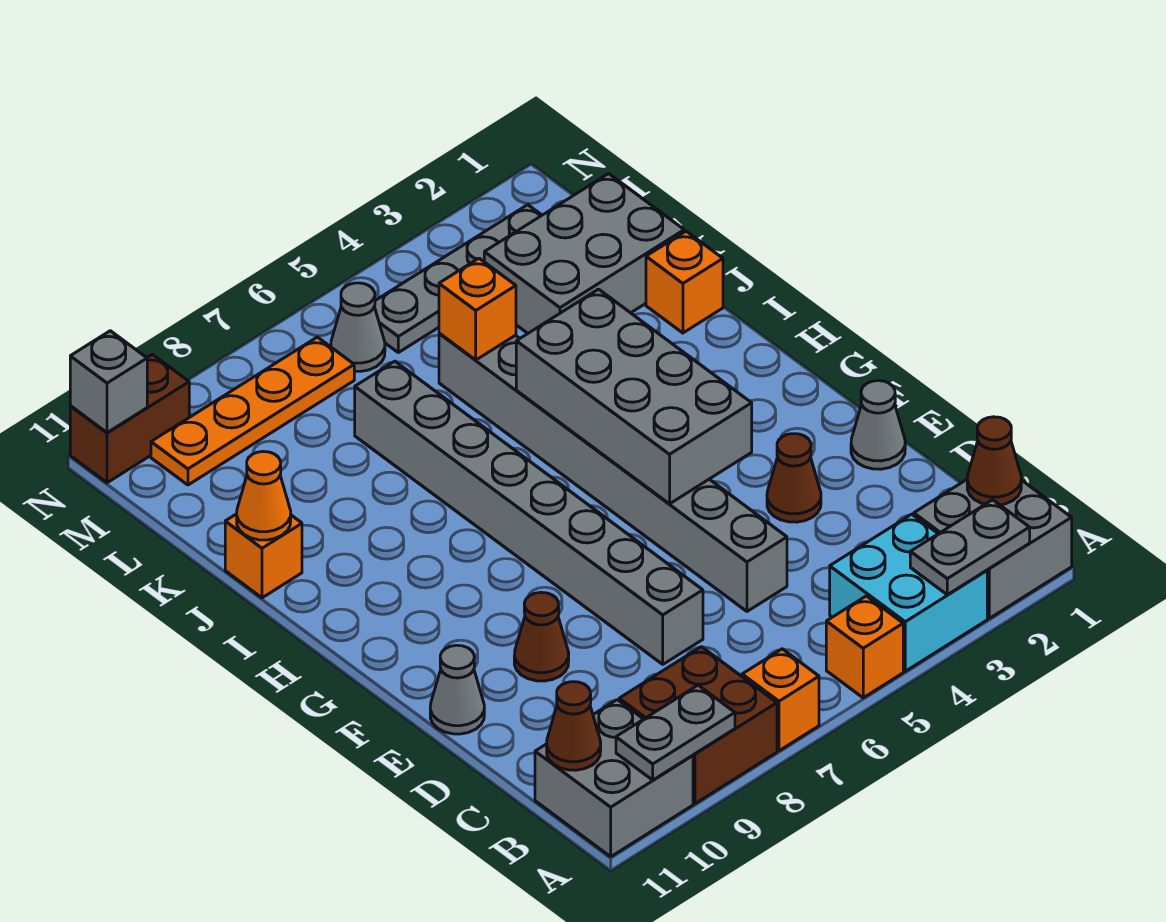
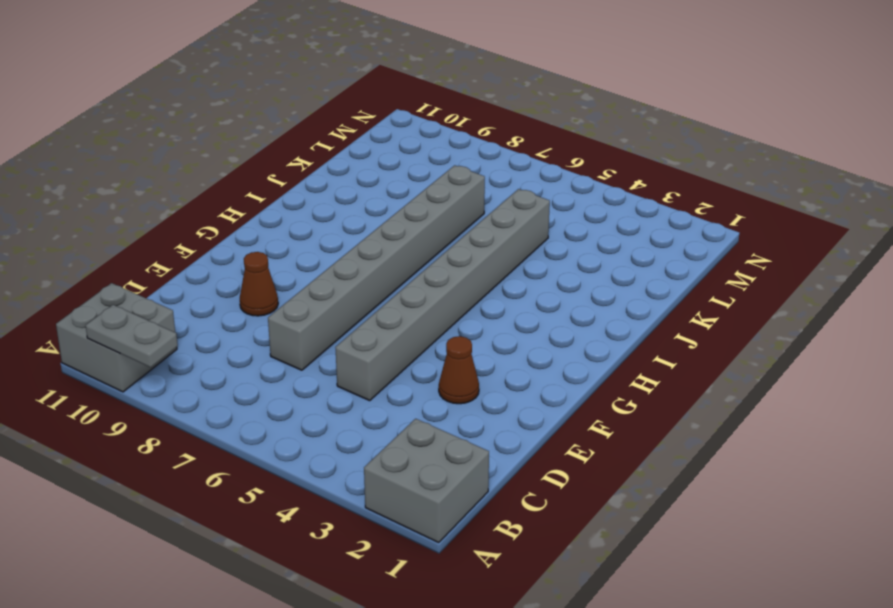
none -> cyan 2x2 brick [830,514,987,671]
none -> orange 1x1 brick [826,596,903,698]
none -> orange 1x1 brick [742,649,819,751]

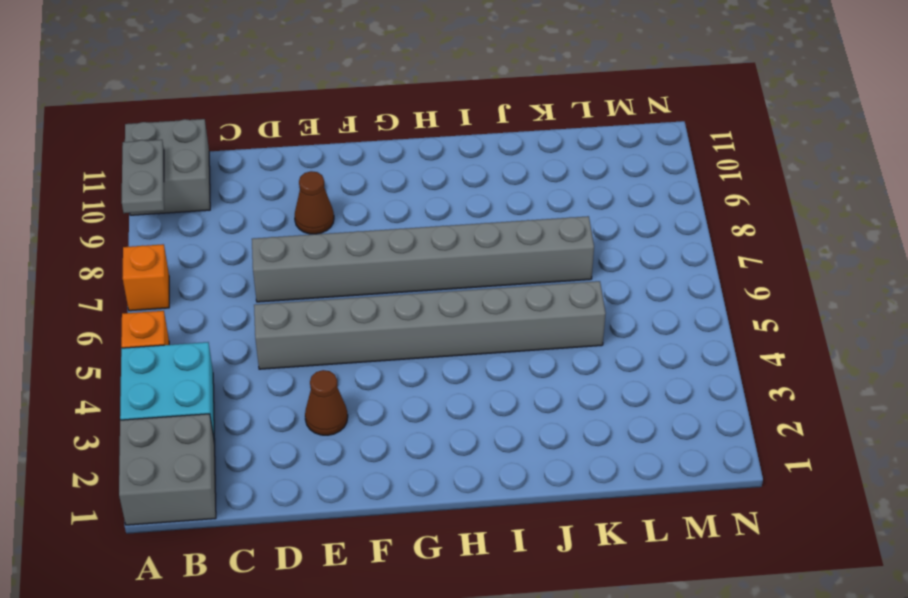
none -> brown 2x2 brick [619,647,777,804]
none -> grey 1x1 cone [851,381,905,469]
none -> grey 1x1 cone [430,645,484,734]

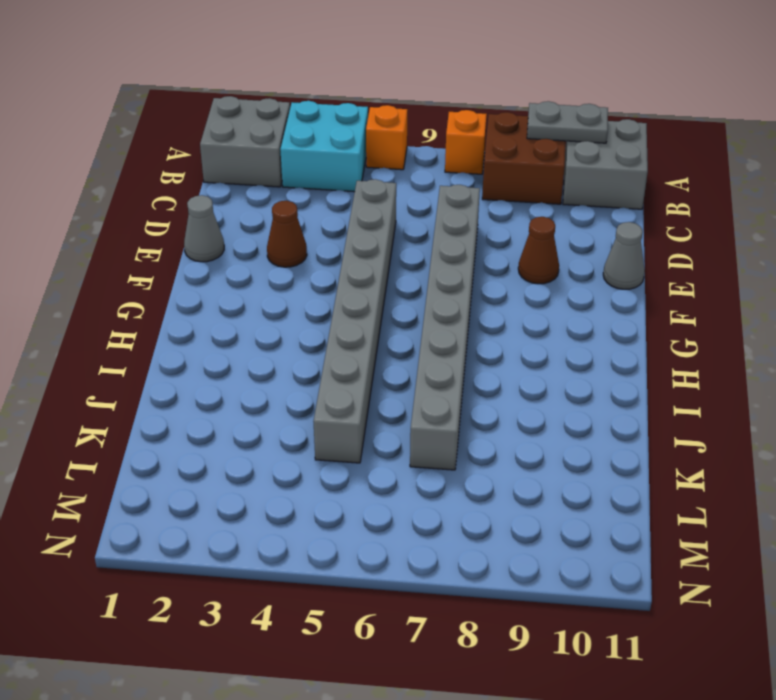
none -> orange 1x1 brick [646,231,723,333]
none -> orange 1x1 brick [225,514,302,598]
none -> grey 2x3 brick [484,174,684,333]

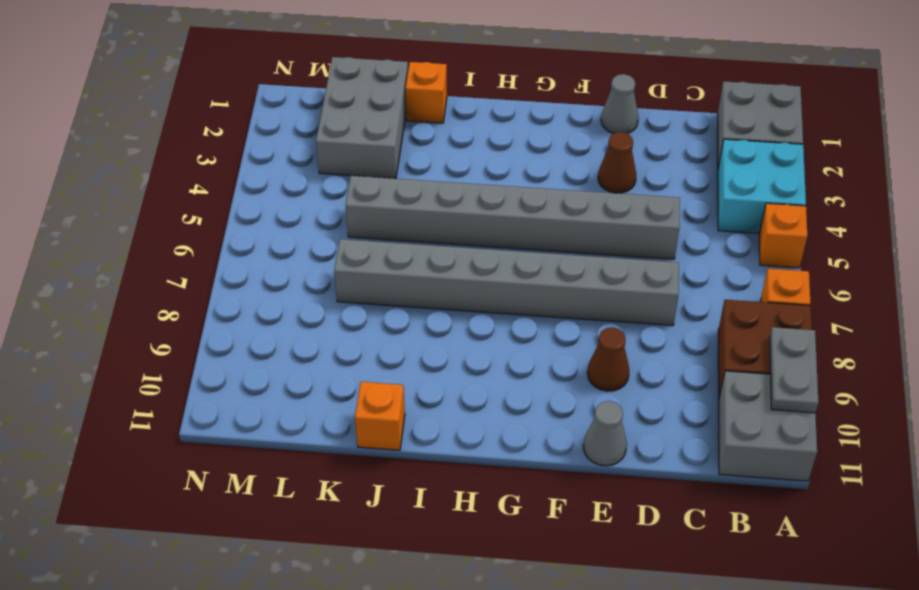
none -> grey 1x4 plate [374,205,542,353]
none -> grey 1x1 cone [331,283,385,371]
none -> orange 1x4 plate [151,337,354,485]

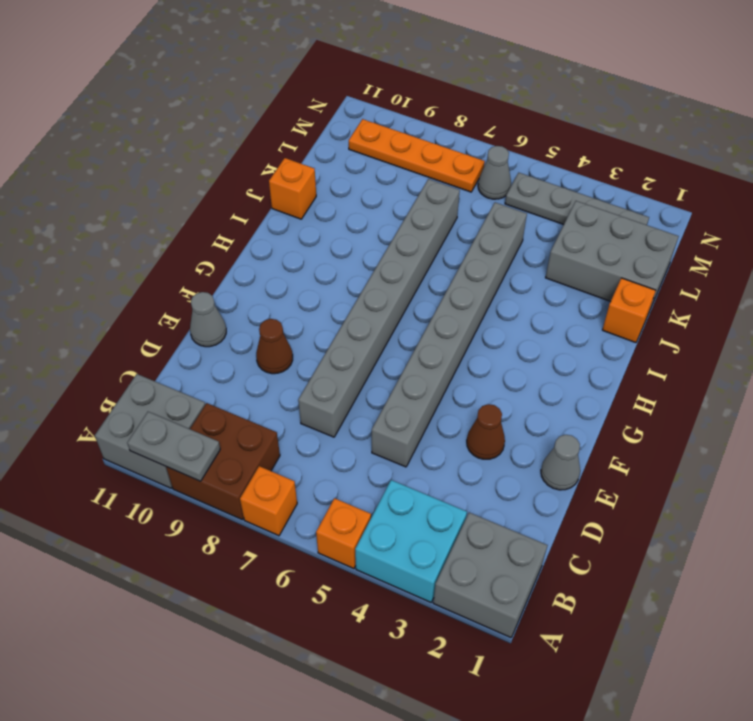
none -> brown 1x2 brick [70,354,189,483]
none -> grey 1x2 plate [910,500,1030,595]
none -> brown 1x1 cone [967,417,1021,505]

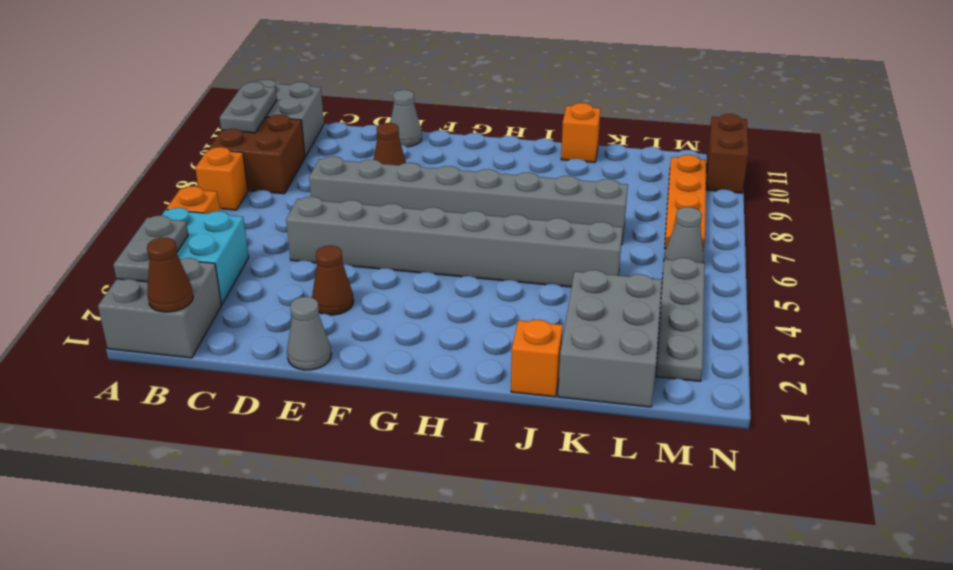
none -> brown 1x1 cone [547,682,601,770]
none -> grey 2x4 brick [516,289,752,504]
none -> orange 1x1 cone [237,452,291,540]

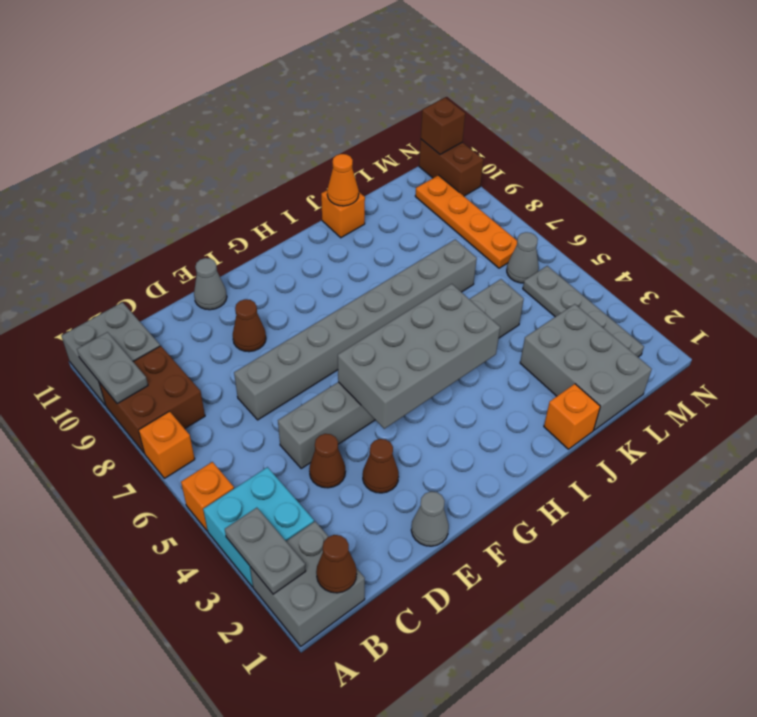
brown 1x1 cone [309,434,345,488] -> brown 1x1 cone moved to [547,682,601,770]
brown 1x1 brick [421,98,465,154] -> grey 1x1 brick [70,331,147,433]
none -> orange 1x1 brick [439,258,516,360]

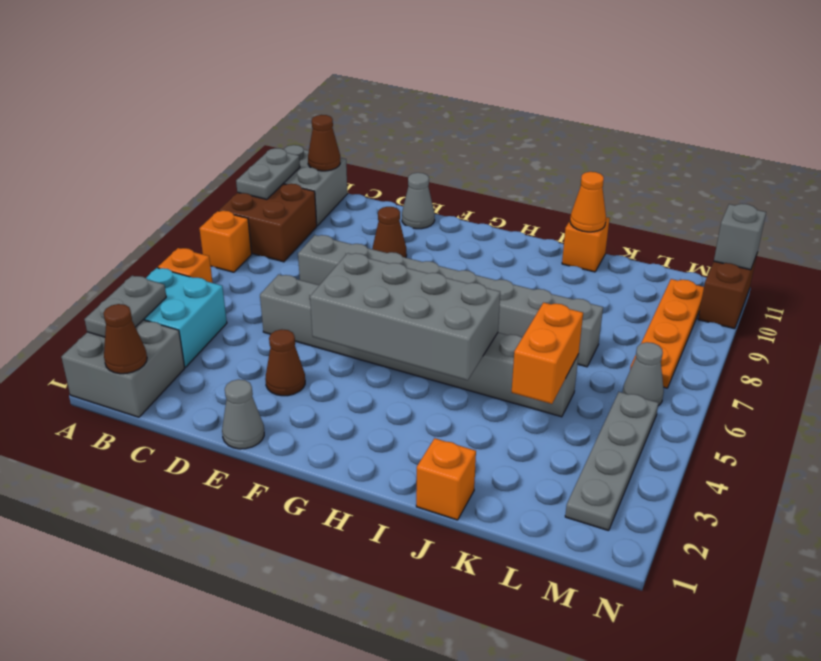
orange 1x2 brick [512,303,583,404] -> orange 1x1 brick [439,258,516,360]
none -> grey 2x3 brick [484,174,684,333]

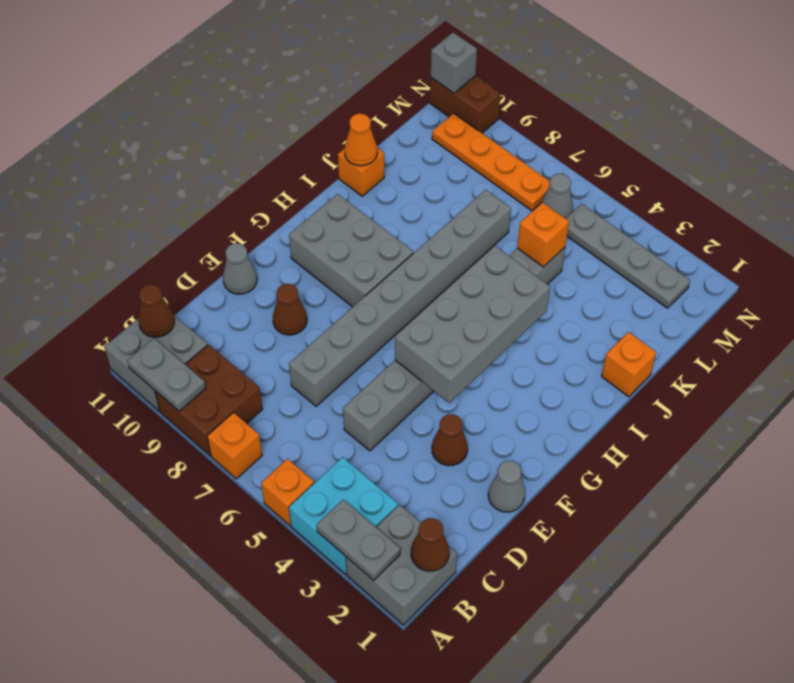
grey 2x3 brick [289,194,413,307] -> grey 2x3 brick moved to [484,174,684,333]

